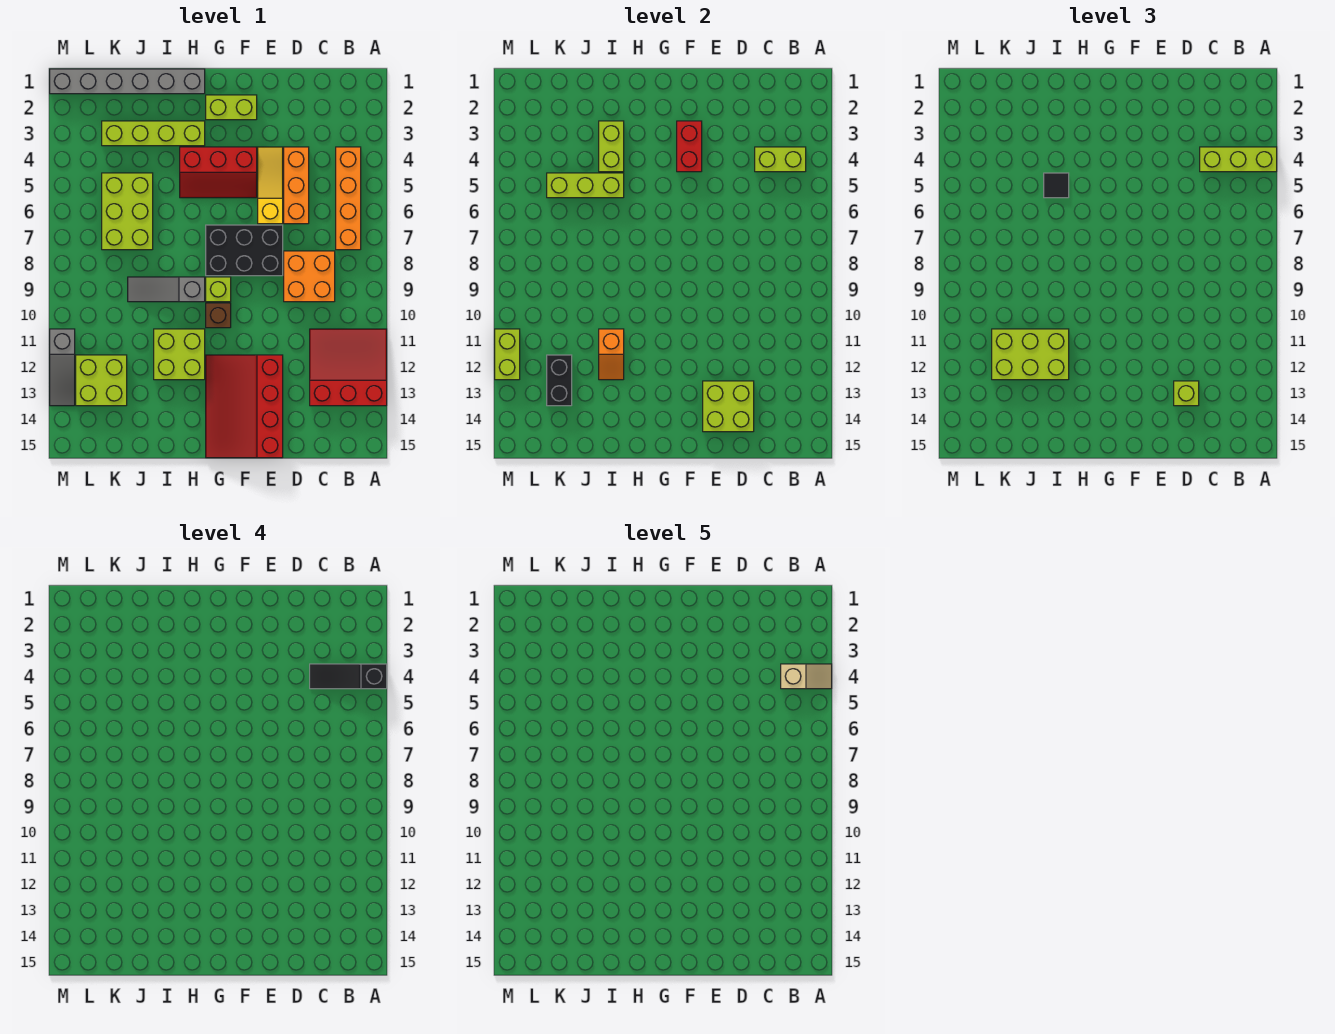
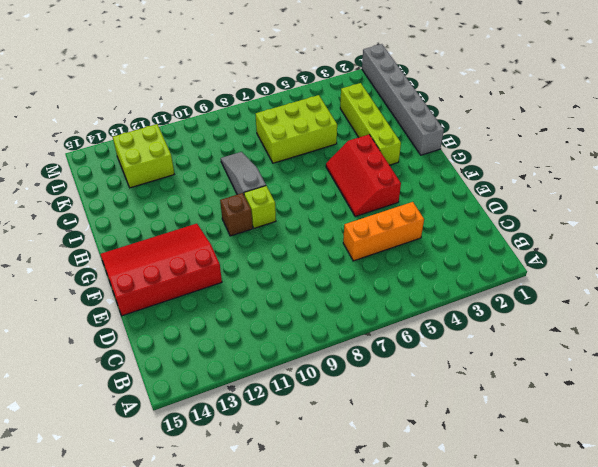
none -> red 3x3 slope [310,329,387,406]
none -> orange 1x4 brick [336,147,361,250]
none -> orange 2x2 brick [284,251,335,302]
none -> yellow 1x3 slope [258,147,283,224]

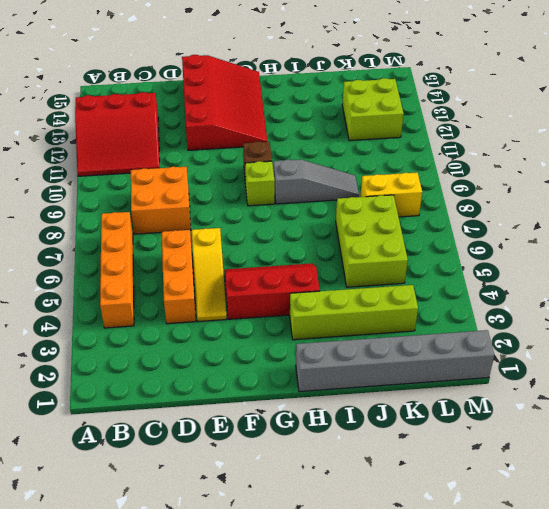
yellow 1x2 brick [360,173,422,217] -> none
none -> black 2x3 brick [206,225,283,276]
none -> lime 1x2 brick [206,95,257,120]
none -> lime 2x2 brick [154,329,205,380]
none -> grey 1x3 slope [50,329,75,406]

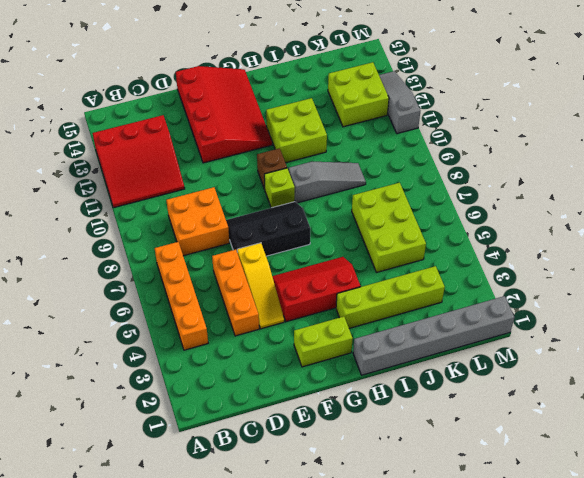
black 2x3 slope [226,202,310,256] -> black 2x3 brick [206,225,283,276]
none -> lime 1x2 brick [755,147,806,172]
none -> lime 2x2 brick [703,381,754,432]
none -> red 1x2 brick [677,121,702,172]
none -> lime 1x2 brick [599,121,624,172]

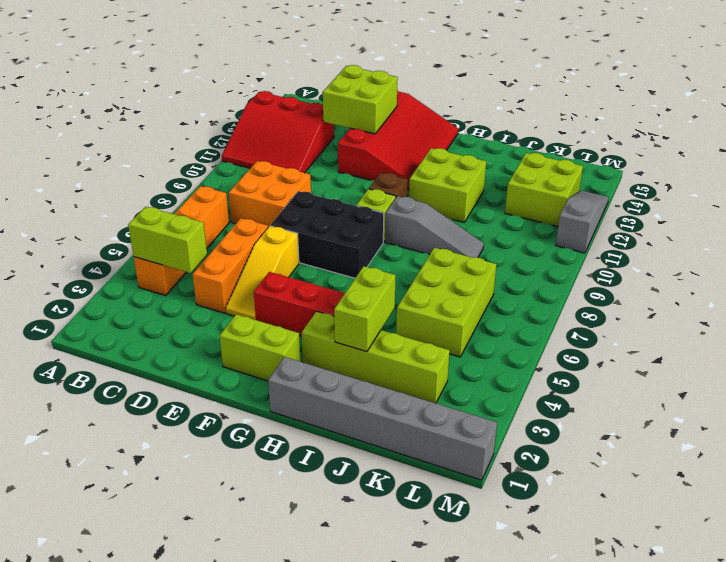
none -> red 1x2 brick [677,121,702,172]
none -> lime 1x3 brick [547,173,624,198]
none -> orange 1x2 slope [599,329,624,380]
none -> black 1x2 brick [547,355,572,406]

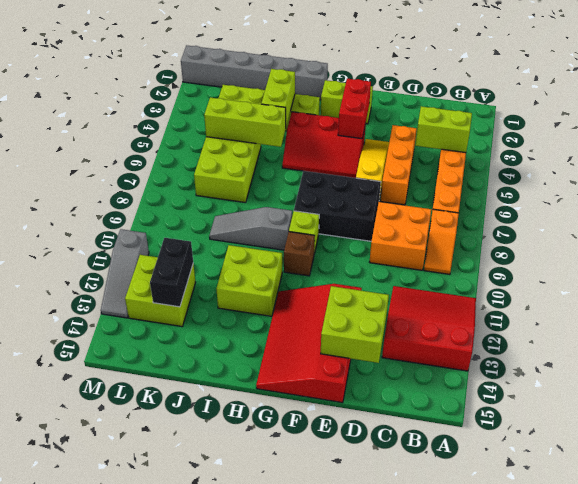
orange 1x2 slope [424,209,459,274] -> orange 1x2 slope moved to [599,329,624,380]
none -> lime 1x2 brick [495,329,520,380]
none -> lime 1x3 brick [1200,147,1277,172]
none -> lime 1x1 brick [1174,381,1199,406]
none -> black 1x1 tile [1044,173,1069,198]

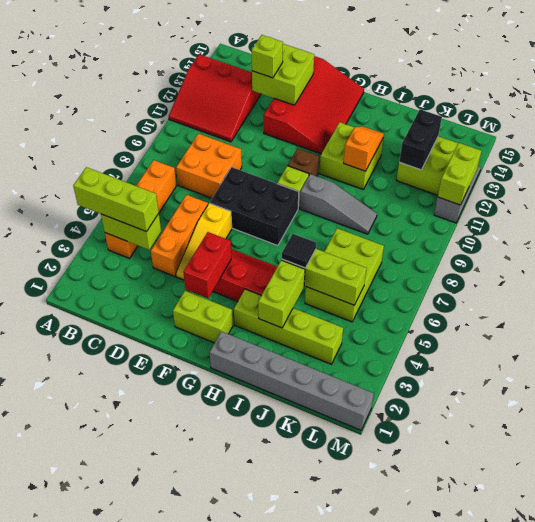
none -> lime 2x3 brick [992,329,1069,380]
none -> black 1x3 slope [310,664,387,689]
none -> tan 1x2 slope [781,664,832,689]

